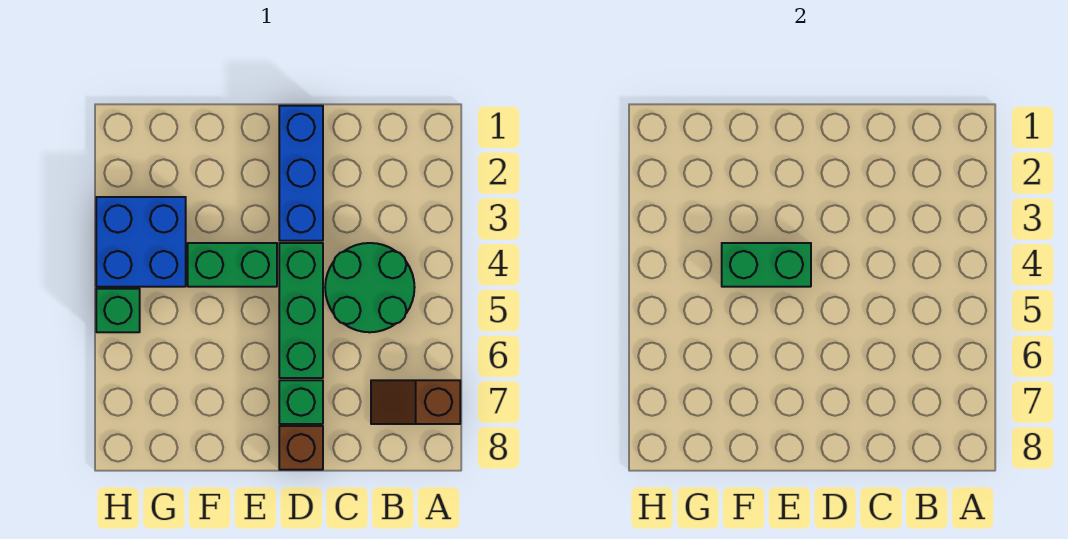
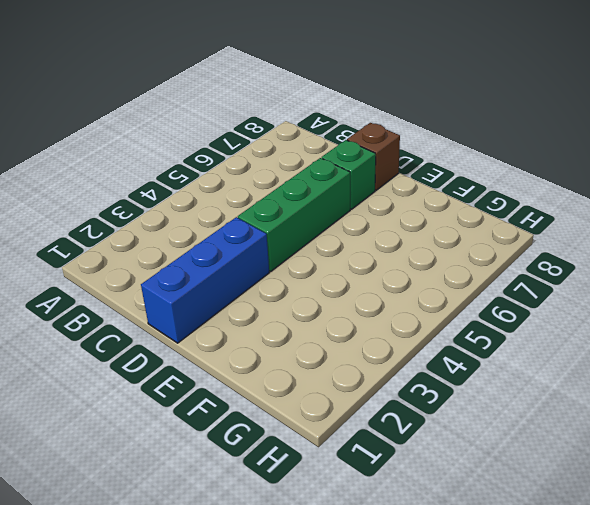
none -> brown 1x2 slope [371,380,460,424]
none -> green 2x2 round brick [325,243,415,332]

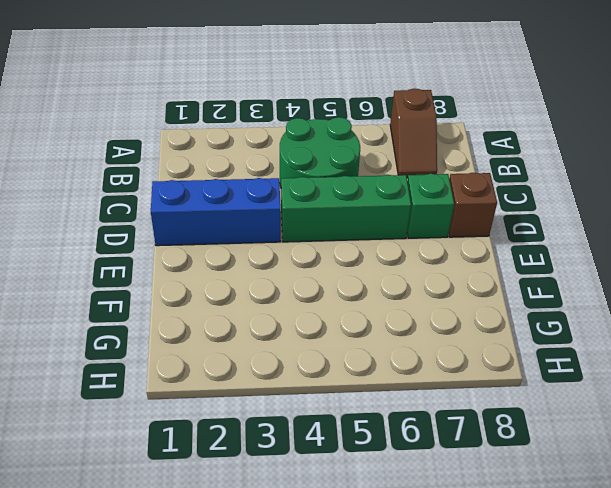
none -> green 1x2 brick [188,243,277,287]
none -> blue 2x2 brick [96,197,186,287]

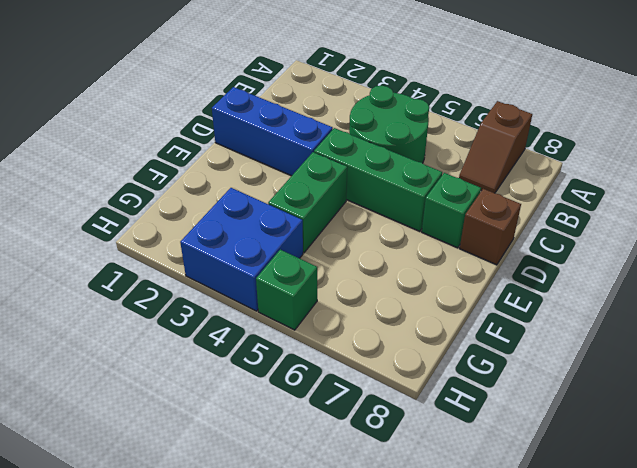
none -> green 1x2 brick [722,243,811,287]

